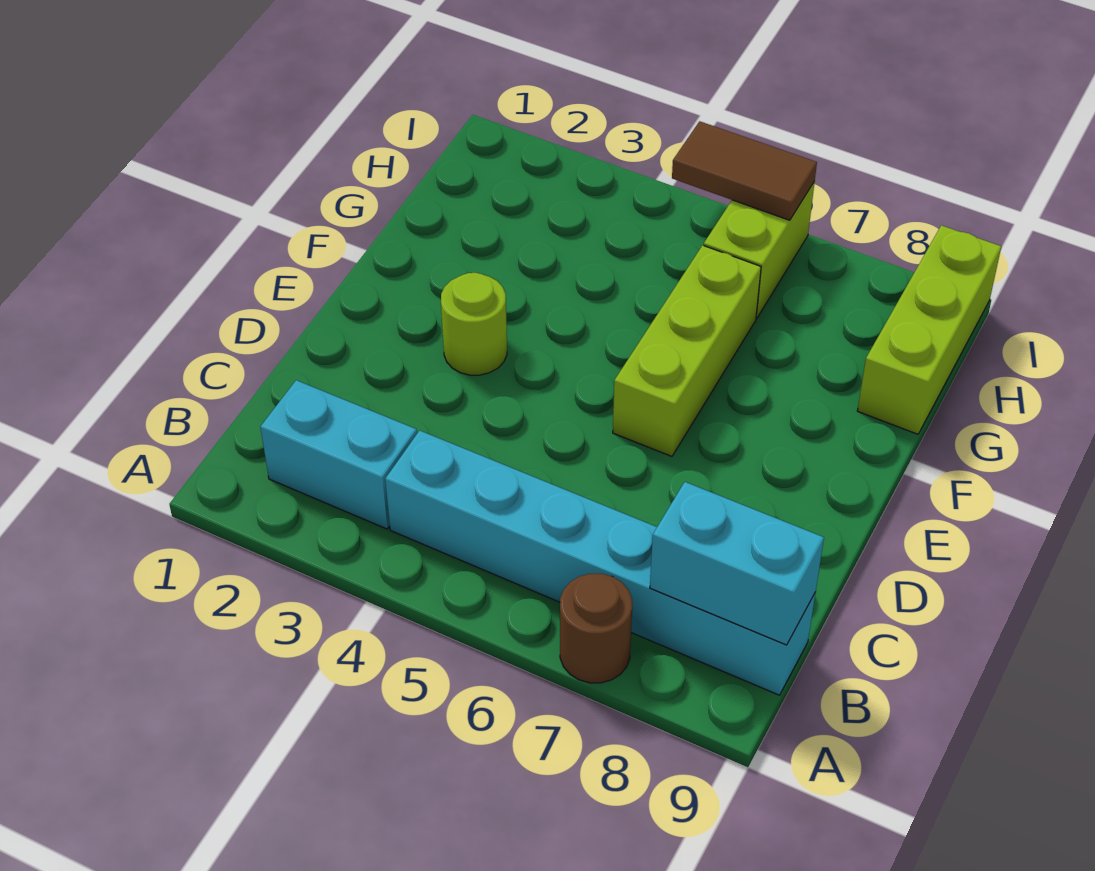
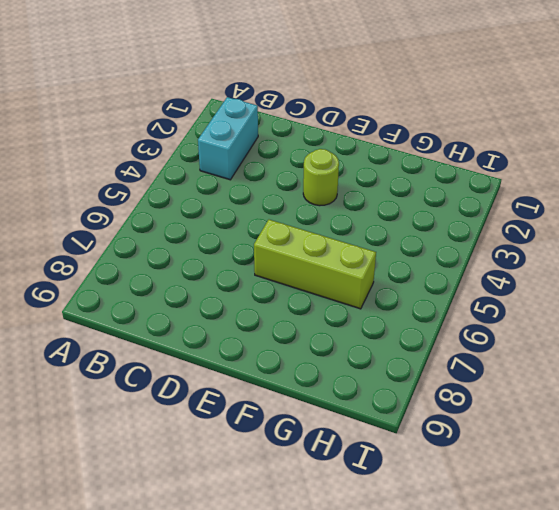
none -> brown 1x1 round brick [560,574,632,683]
none -> cyan 1x6 brick [385,430,816,695]

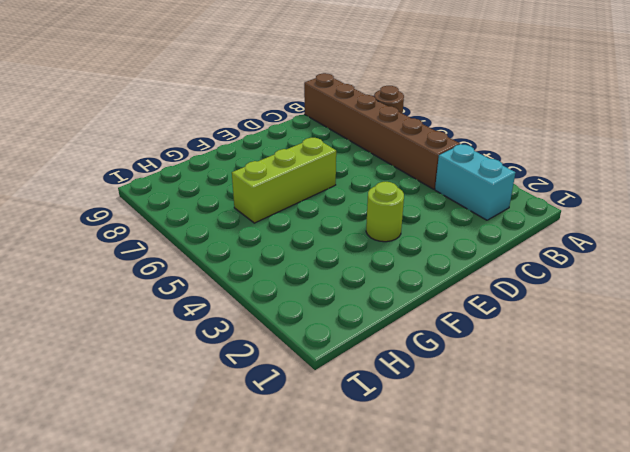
brown 1x6 brick [304,73,460,189] -> cyan 1x6 brick [385,430,816,695]
none -> lime 1x3 brick [857,225,1001,434]
none -> lime 1x2 brick [704,182,815,318]

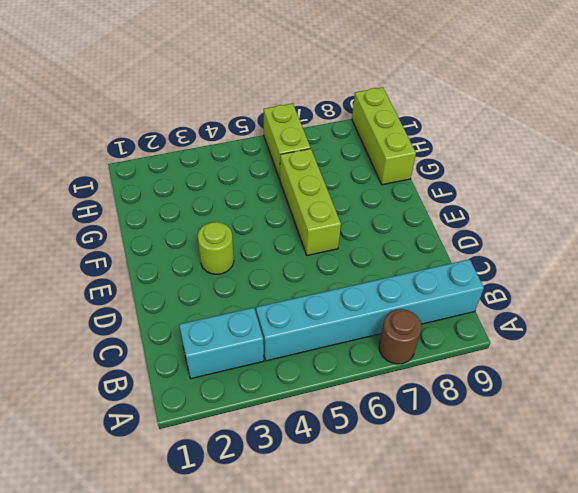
none -> cyan 1x2 brick [650,482,824,645]
none -> brown 1x2 tile [672,121,817,220]

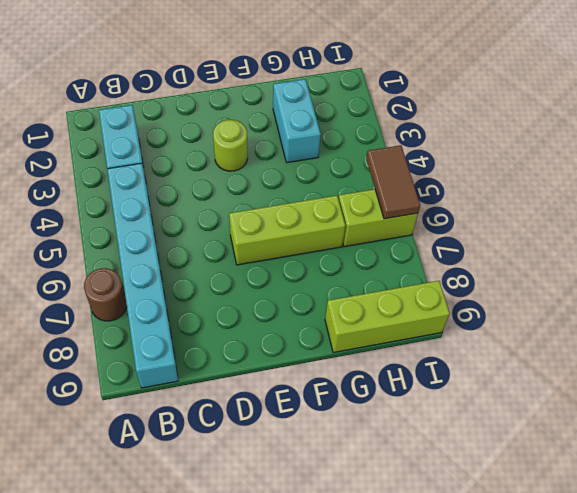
cyan 1x2 brick [273,79,321,163] -> cyan 1x2 brick moved to [650,482,824,645]

